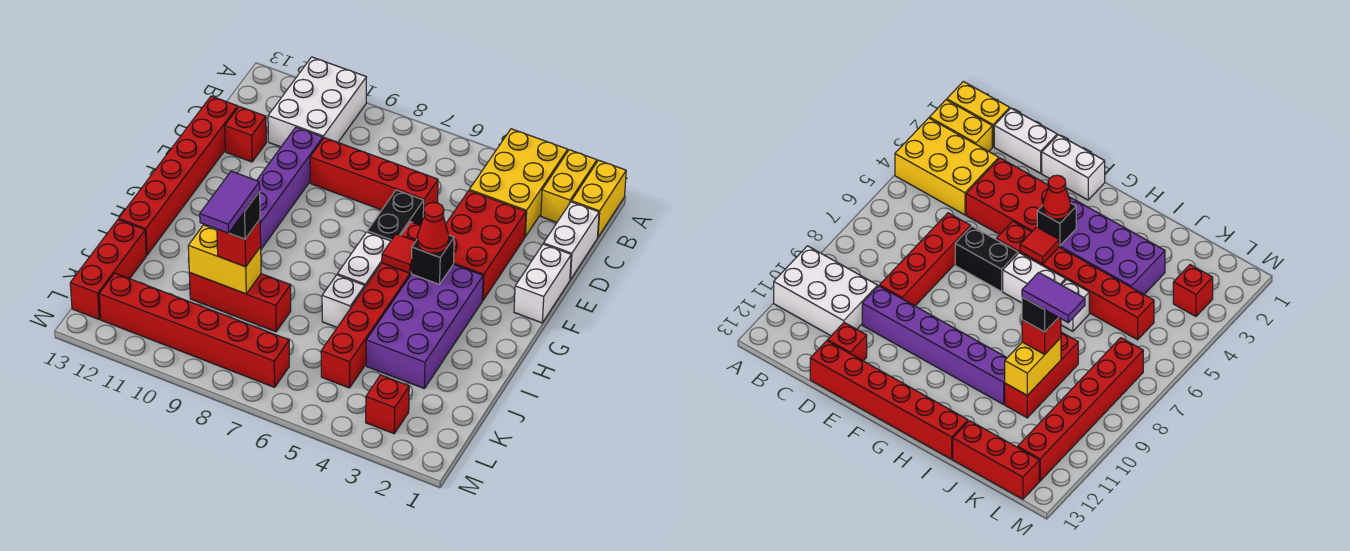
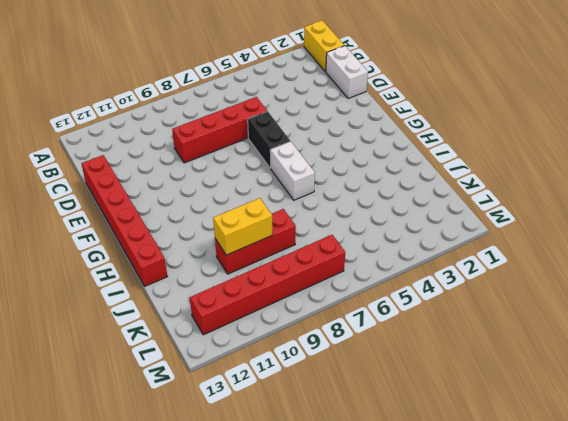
none -> yellow 1x2 brick [541,150,597,222]
none -> yellow 2x3 brick [469,129,568,237]
none -> white 2x3 brick [268,57,366,147]

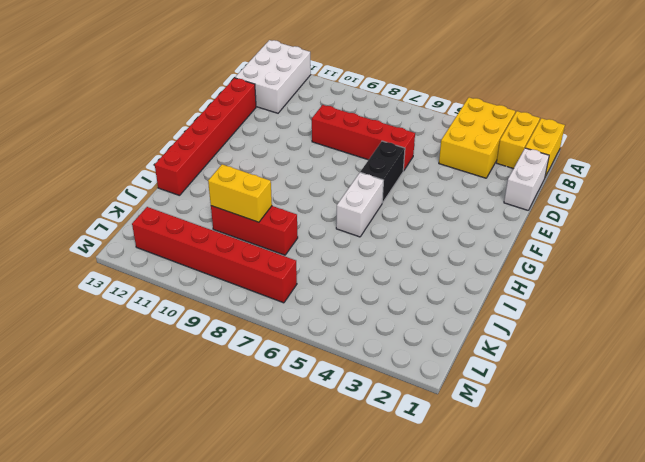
white 2x3 brick [235,40,311,113] -> white 2x3 brick moved to [268,57,366,147]
none -> red 2x3 brick [446,191,526,301]
none -> purple 1x6 brick [257,127,323,249]
none -> red 1x1 brick [225,106,266,162]

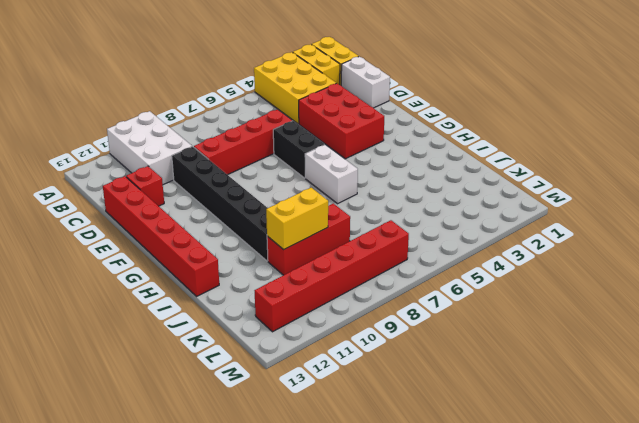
black 1x6 brick [172,147,268,261] -> purple 1x6 brick [257,127,323,249]
none -> white 1x2 brick [514,244,571,323]
none -> red 1x6 brick [321,222,421,388]
none -> purple 2x4 brick [366,264,483,388]

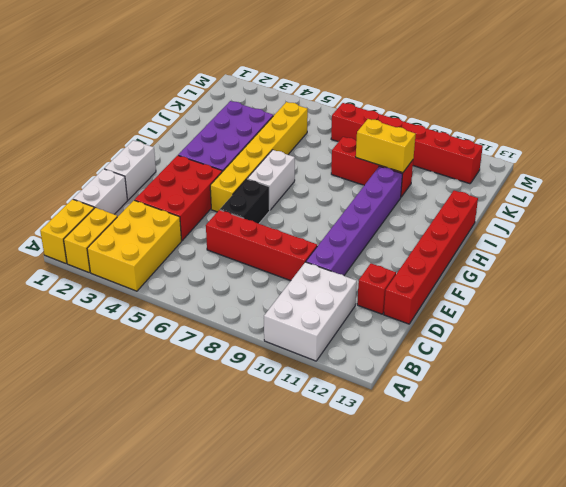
yellow 1x6 brick [210,102,308,212] -> red 1x6 brick [321,222,421,388]
none -> white 1x1 brick [322,275,365,327]
none -> red 1x3 brick [70,219,146,319]
none -> red 1x1 brick [366,375,409,434]

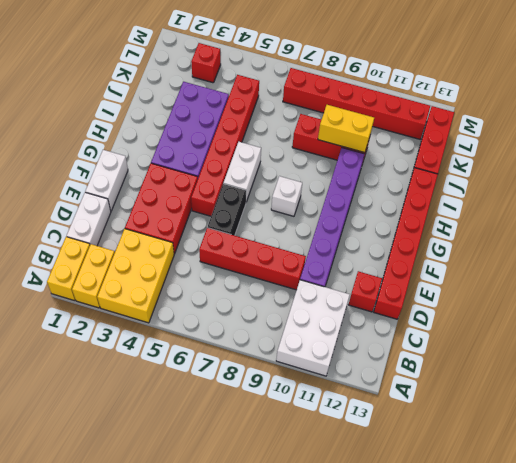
white 1x1 brick [271,176,302,216] -> white 1x1 brick moved to [322,275,365,327]
none -> black 1x1 brick [411,235,454,284]
none -> red 1x1 tile [382,234,416,273]
none -> red 1x1 cone [417,202,449,253]

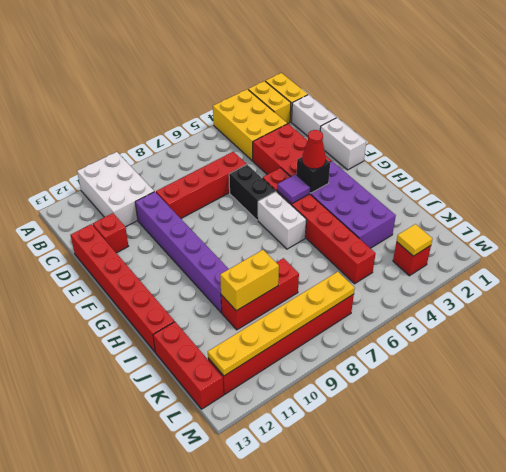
purple 1x1 tile [277,174,310,204] -> red 1x1 tile [382,234,416,273]
yellow 1x1 tile [397,224,432,256] -> none
yellow 1x6 plate [208,272,355,376] -> none
none -> white 1x1 brick [322,275,365,327]
none -> red 1x1 brick [217,220,261,267]
none -> black 1x1 brick [229,191,260,239]

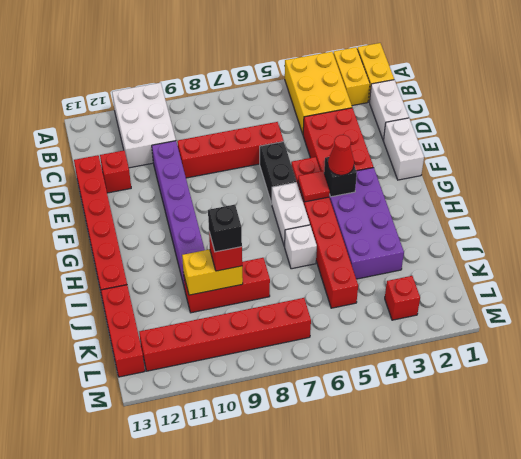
none -> purple 1x2 tile [200,171,260,233]

